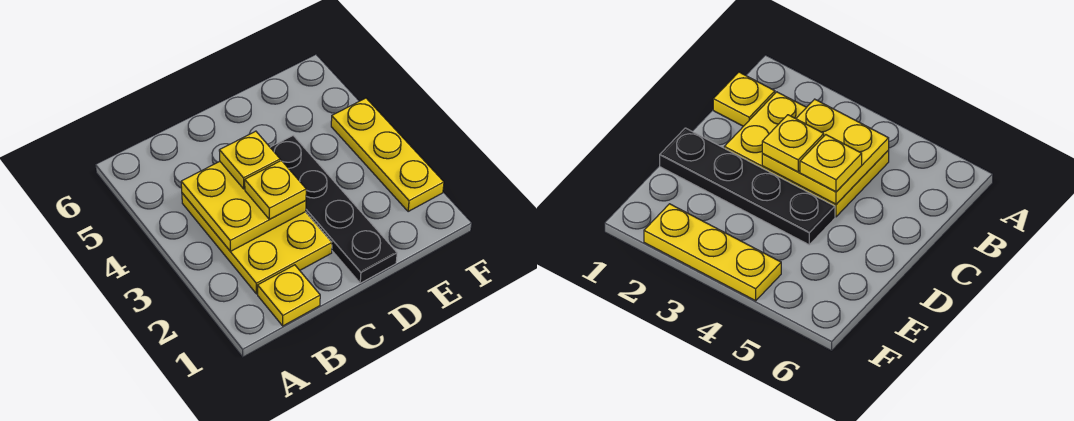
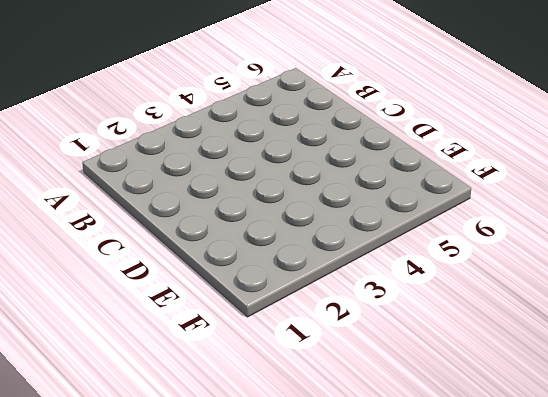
none -> yellow 1x1 plate [258,265,320,326]
none -> yellow 2x3 plate [182,193,332,294]

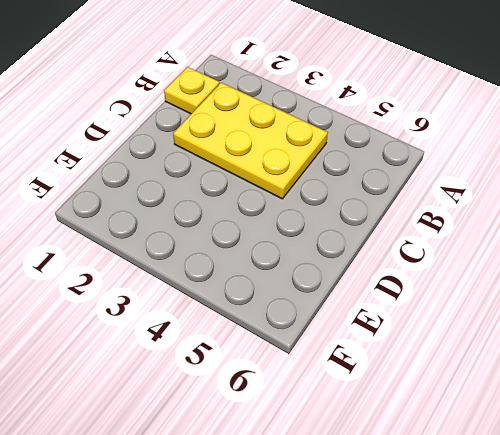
none -> black 1x4 plate [270,136,397,283]
none -> yellow 1x3 plate [331,98,444,212]

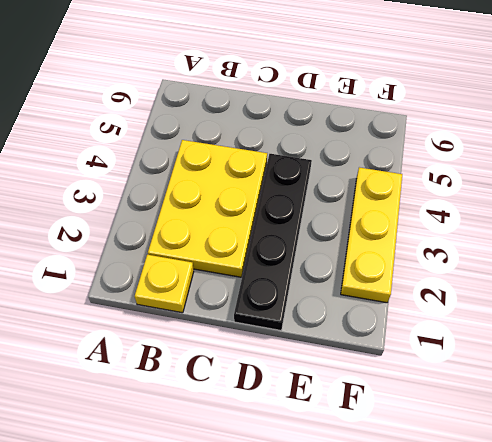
none -> yellow 2x2 plate [181,162,306,251]
none -> yellow 1x1 plate [245,161,306,219]

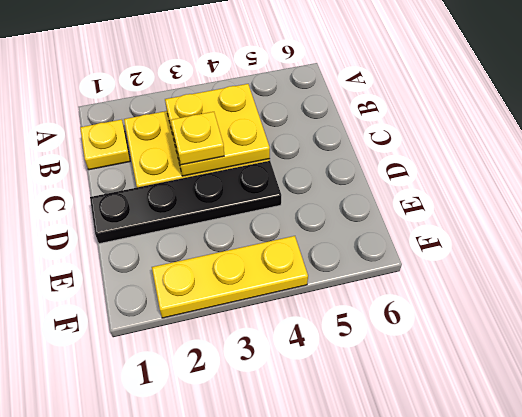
none -> yellow 1x1 plate [219,131,280,189]

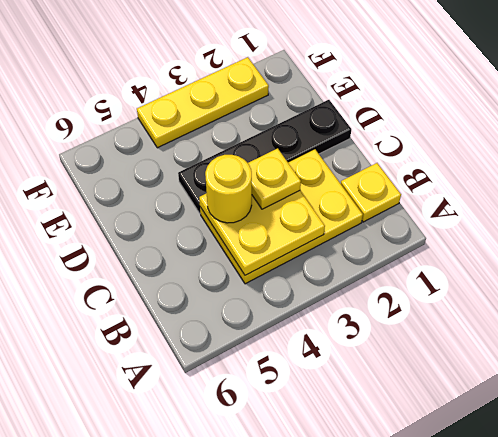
yellow 1x1 round brick [205,155,252,223] -> yellow 1x1 plate [219,131,280,189]

